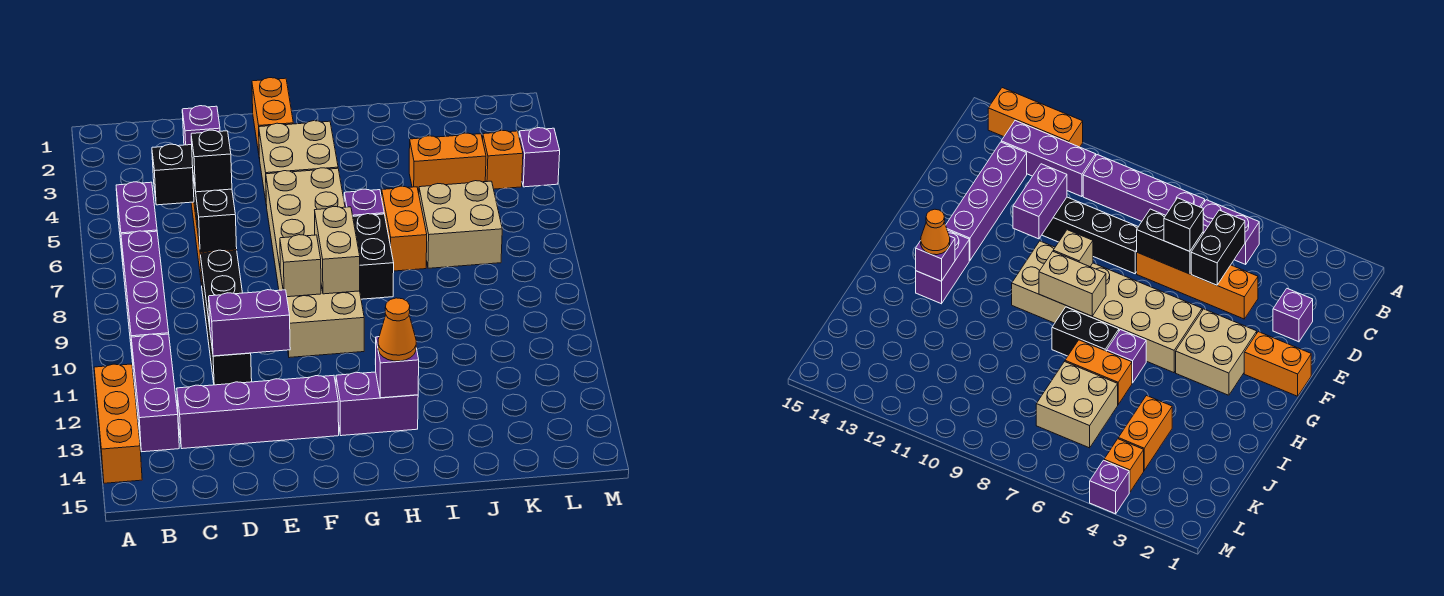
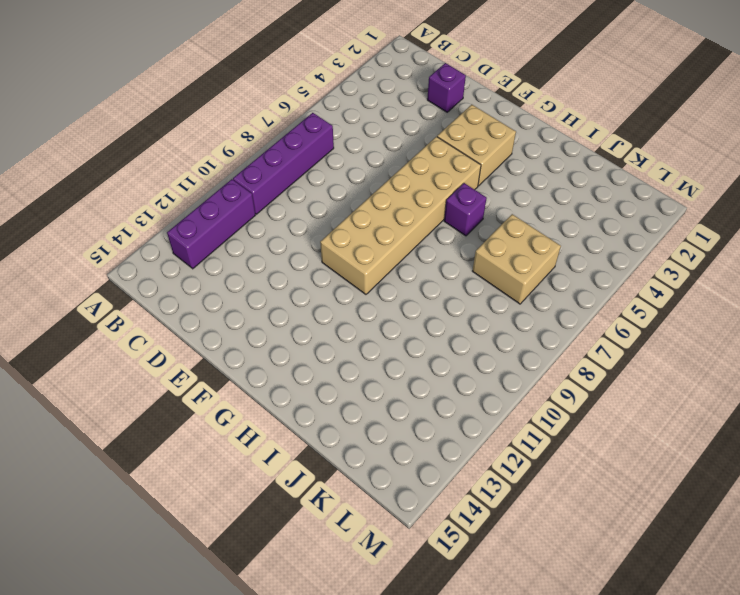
none -> orange 1x3 brick [94,364,142,483]
none -> purple 1x2 brick [116,182,157,262]
none -> purple 1x4 brick [177,375,339,449]

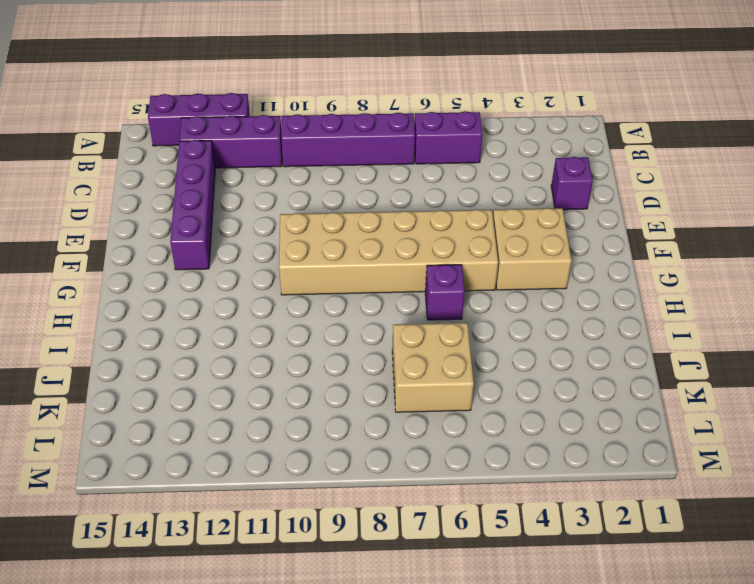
purple 1x3 brick [148,93,250,146] -> orange 1x3 brick [94,364,142,483]
none -> orange 1x4 brick [1137,252,1258,319]
none -> black 1x4 brick [200,250,252,385]
none -> orange 1x2 brick [252,78,293,159]

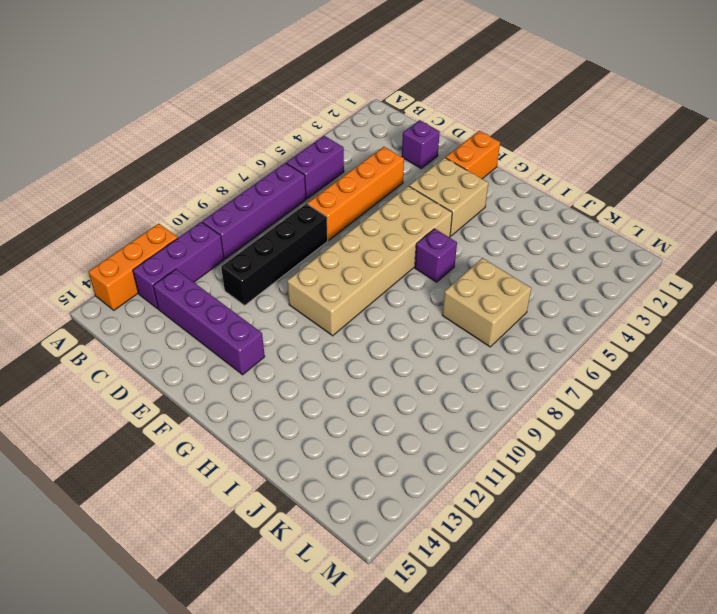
none -> purple 1x2 brick [336,372,418,436]
none -> black 1x2 brick [353,214,394,299]
none -> orange 1x2 brick [382,186,427,271]

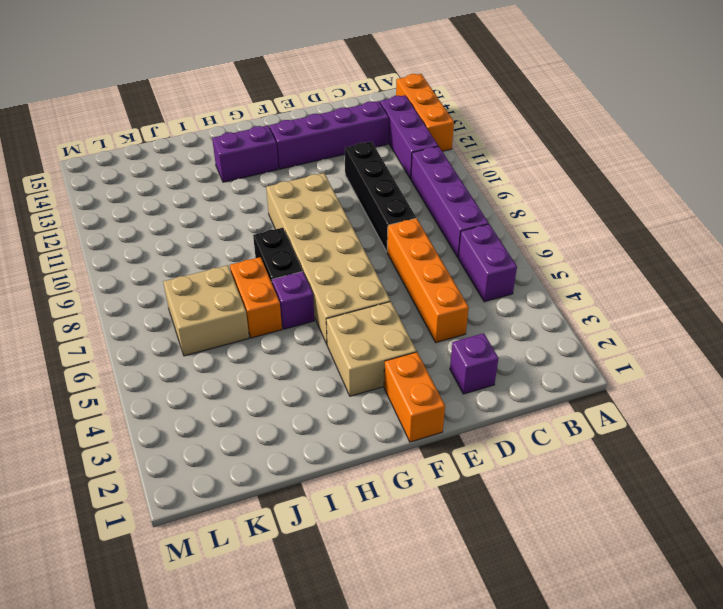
none -> orange 1x2 brick [409,133,486,193]
none -> orange 1x1 brick [483,130,523,189]
none -> purple 1x1 brick [519,128,560,187]

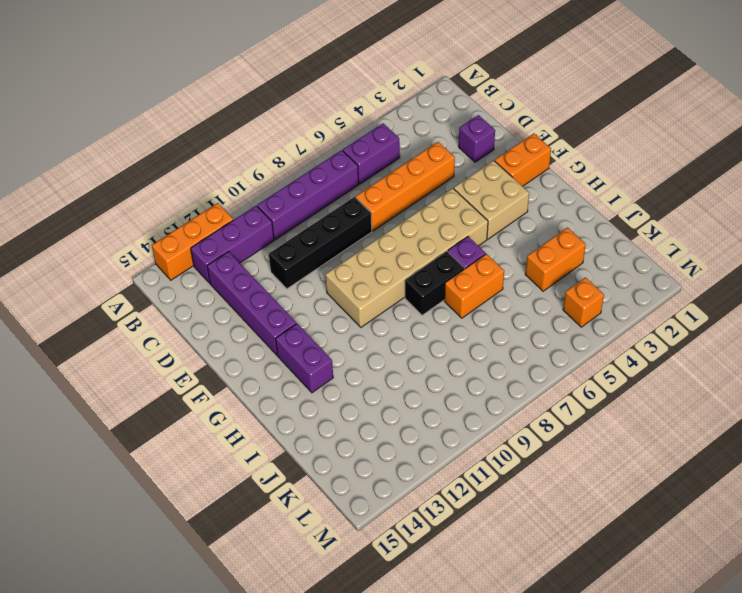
orange 1x2 brick [525,228,586,291] -> orange 1x2 brick turned to [409,133,486,193]
none -> tan 2x2 brick [419,181,502,268]
none -> purple 1x1 brick [519,128,560,187]
none -> black 1x2 brick [152,144,194,205]

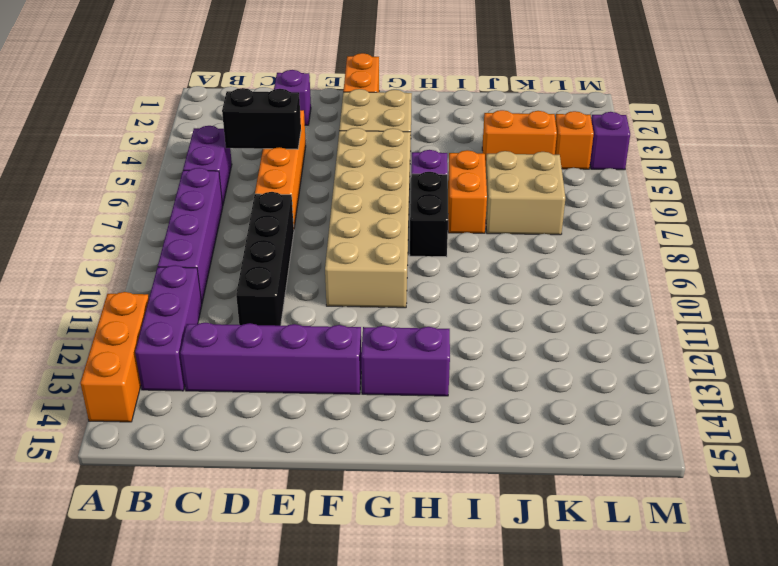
none -> black 1x2 brick [193,176,237,252]
none -> purple 1x2 brick [209,290,290,356]
none -> tan 1x1 brick [280,235,321,297]

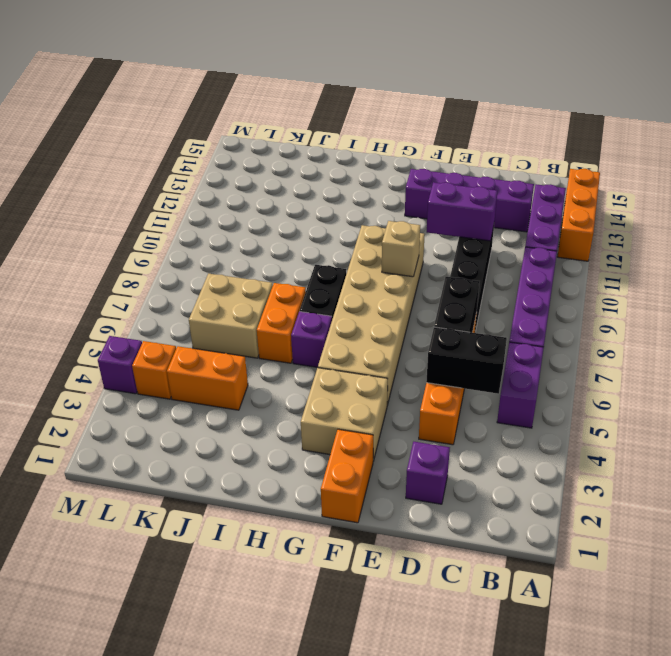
none -> purple 1x2 brick [336,372,418,436]
none -> tan 1x2 brick [315,206,360,294]
none -> purple 1x1 brick [375,337,419,398]

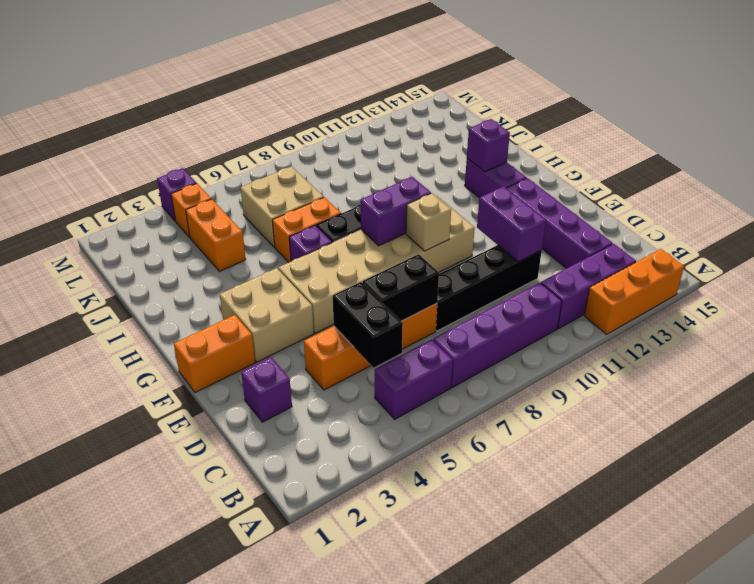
purple 1x2 brick [361,177,431,246] -> tan 1x2 brick [315,206,360,294]
none -> black 1x1 brick [191,130,232,192]
none -> orange 1x1 cone [378,298,416,361]

